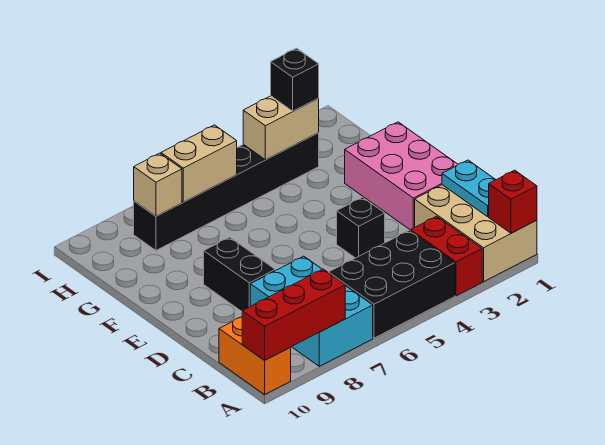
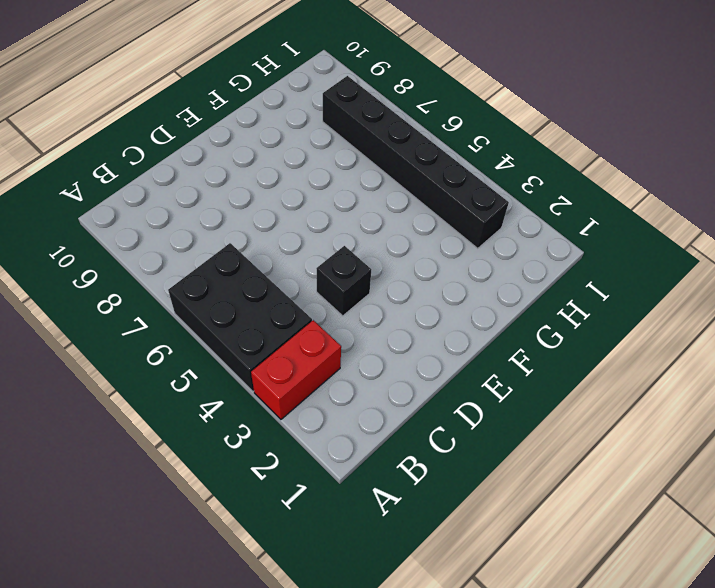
none -> tan 2x3 brick [415,185,537,282]
none -> cyan 2x3 brick [250,256,373,366]
none -> orange 1x2 brick [219,317,291,395]

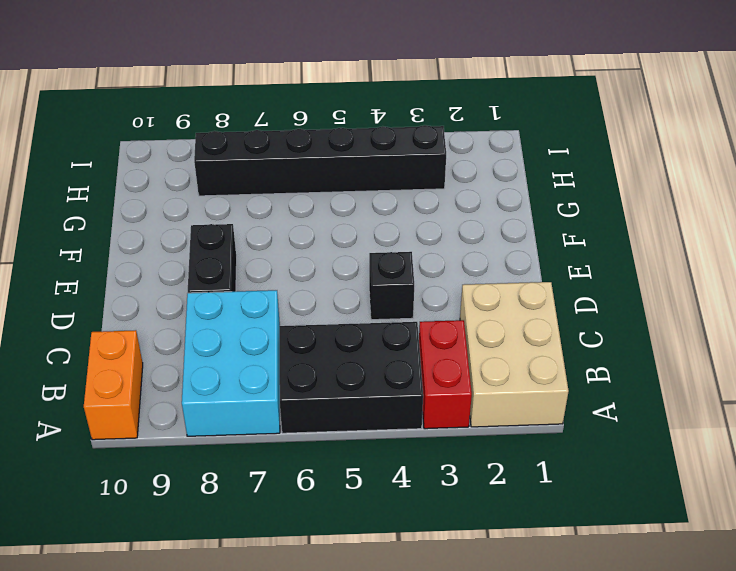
none -> pink 2x3 brick [345,122,458,230]
none -> red 1x1 brick [489,170,537,233]
none -> red 1x3 brick [242,269,345,360]

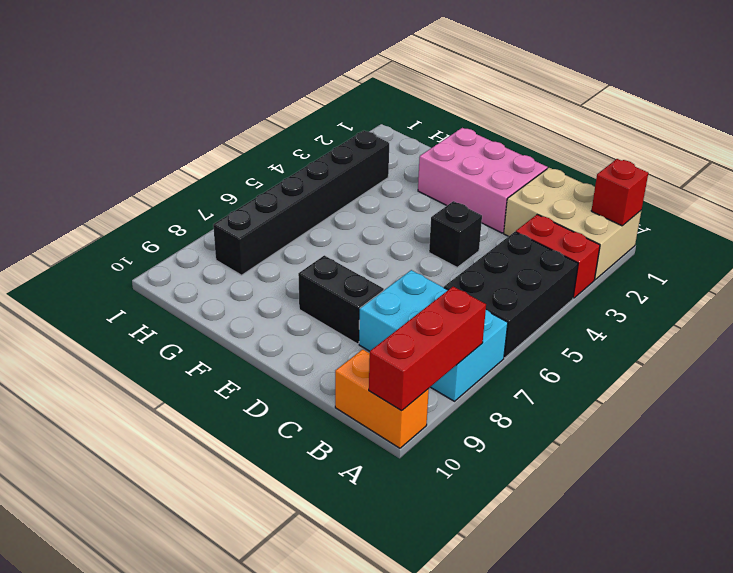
none -> cyan 1x2 plate [442,160,496,217]
none -> tan 1x2 brick [243,96,319,160]
none -> tan 1x2 brick [161,125,237,202]

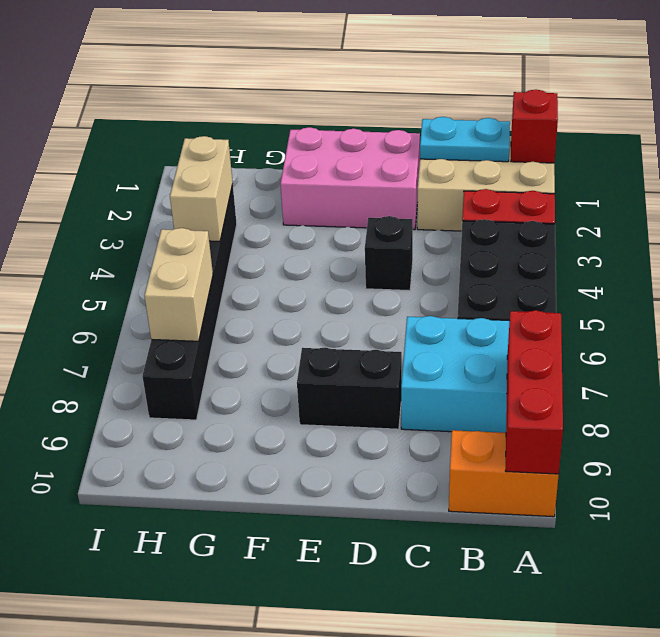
none -> tan 1x1 brick [134,153,182,216]
none -> black 1x1 brick [271,48,319,111]

